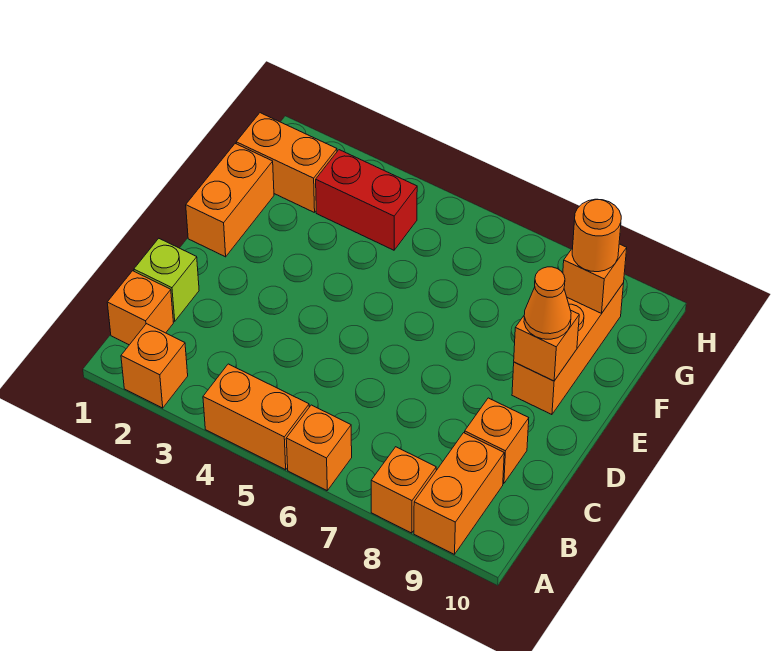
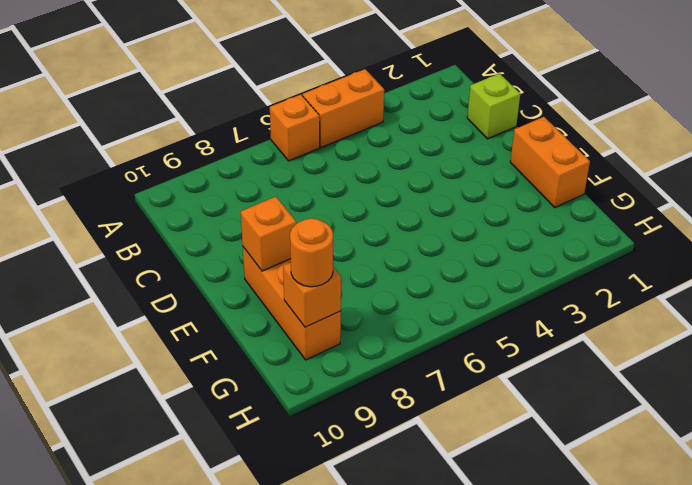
none -> orange 1x1 brick [121,324,188,408]
none -> orange 1x1 brick [371,447,436,533]
none -> orange 1x2 brick [414,433,504,554]

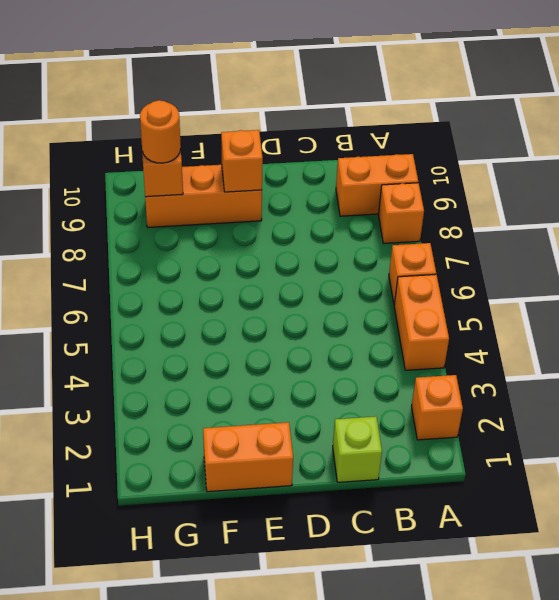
none -> orange 1x1 brick [107,271,173,345]
none -> orange 1x1 brick [465,398,529,484]
none -> orange 1x2 brick [236,113,337,213]

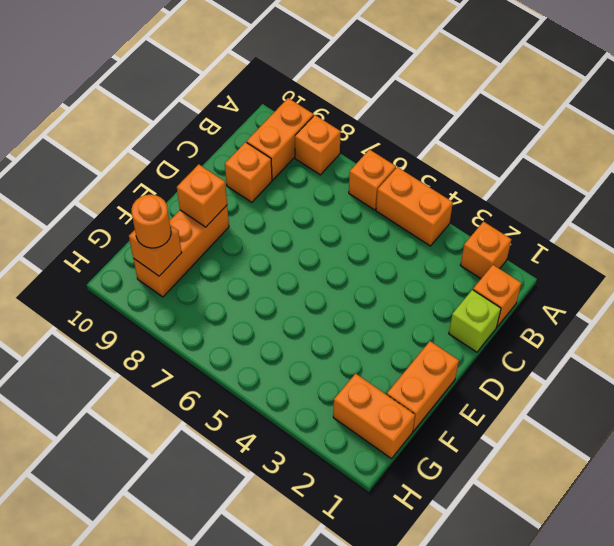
none -> red 1x2 brick [316,150,417,250]
none -> orange 1x1 cone [524,267,571,339]

